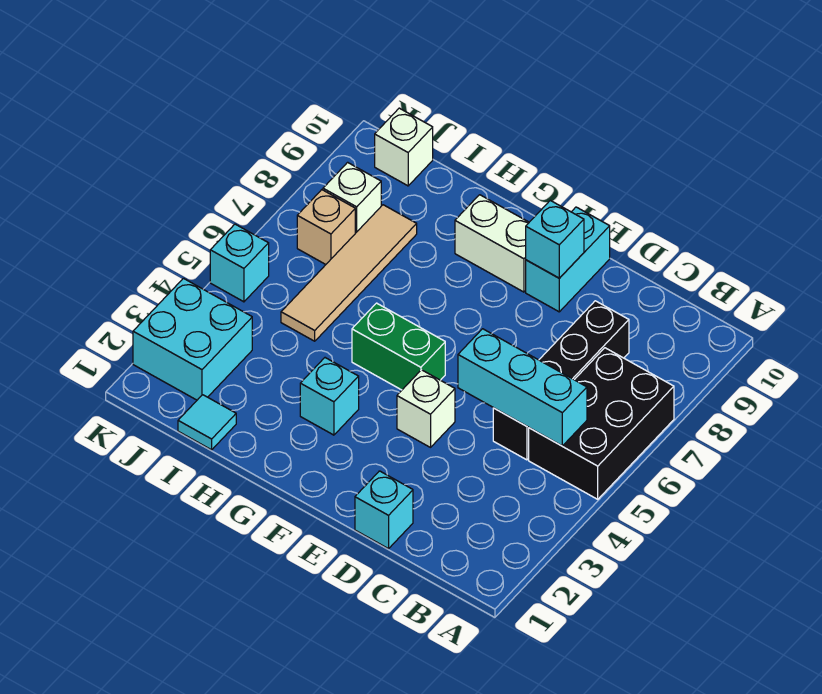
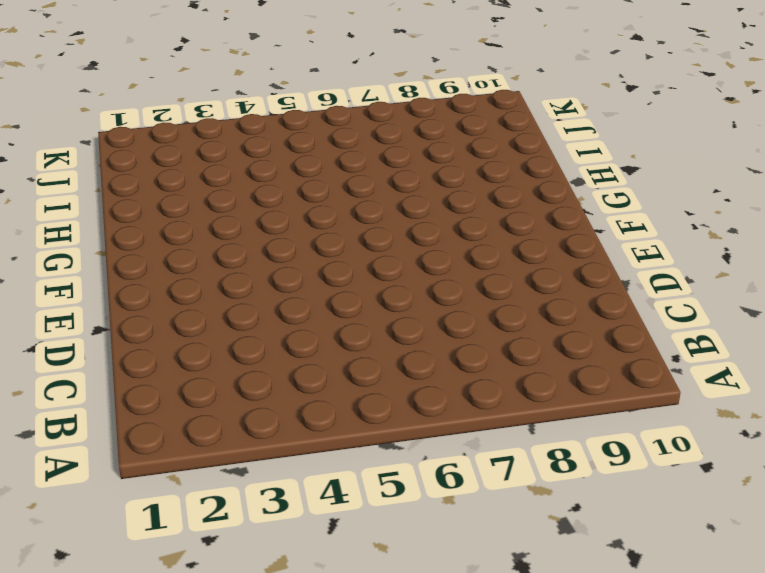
none -> black 2x3 brick [529,348,674,499]
none -> black 1x4 brick [493,301,629,460]
none -> cyan 1x1 brick [355,471,413,549]

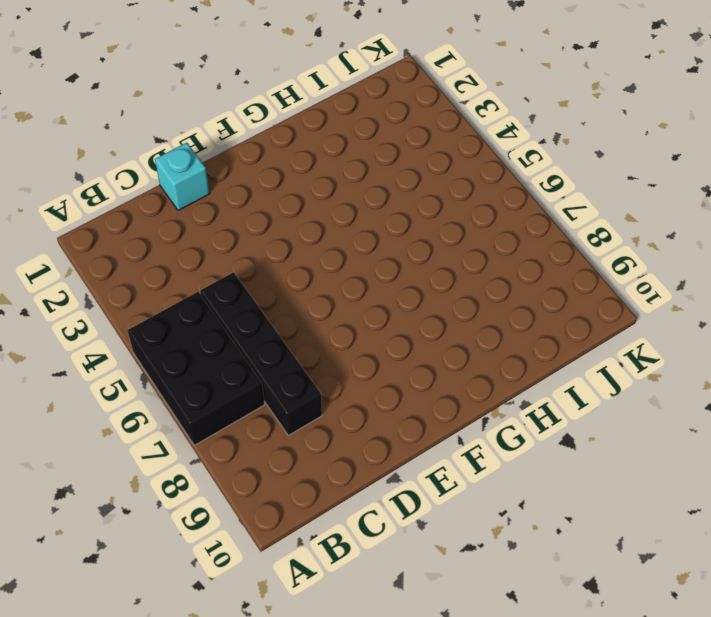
none -> white 1x1 brick [397,370,455,447]
none -> cyan 1x2 brick [526,207,610,312]
none -> green 1x2 brick [352,303,445,390]

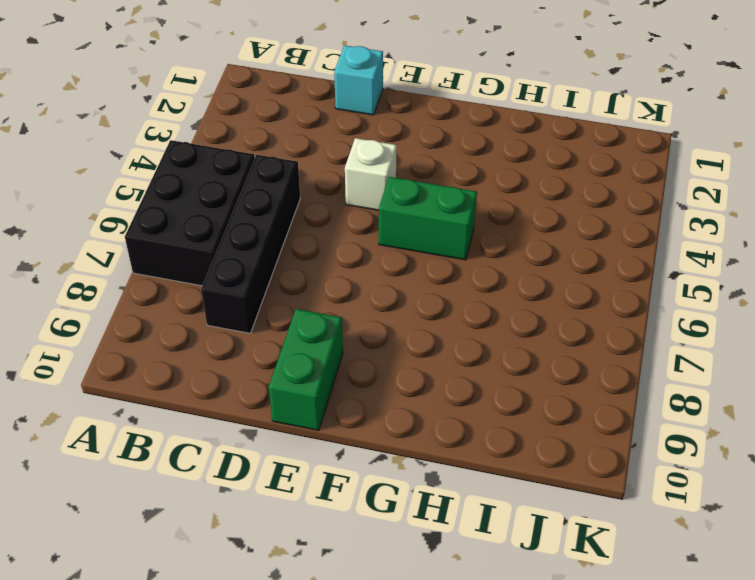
green 1x2 brick [269,309,343,430] -> cyan 1x2 brick [526,207,610,312]
none -> white 1x2 brick [455,195,529,292]
none -> cyan 1x1 brick [300,358,359,435]
none -> cyan 1x1 tile [178,395,236,450]

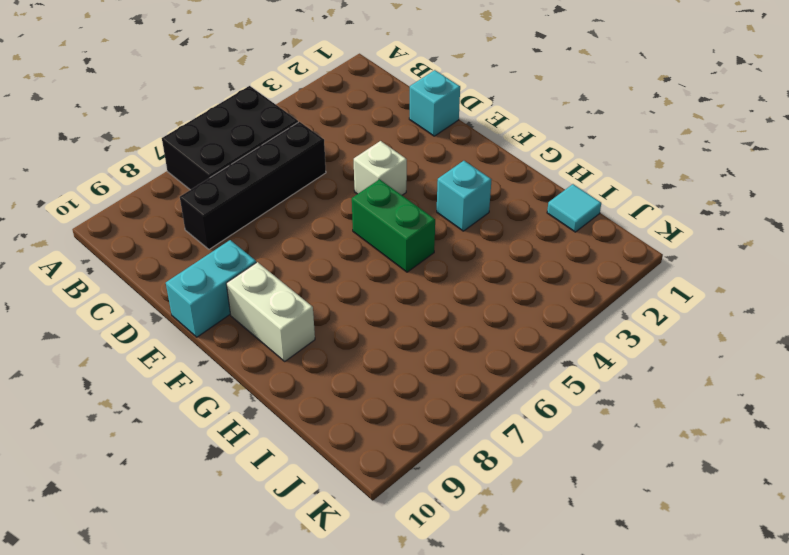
none -> tan 1x4 tile [281,205,417,341]
none -> cyan 2x2 brick [133,278,252,400]
none -> tan 1x1 brick [297,190,355,264]

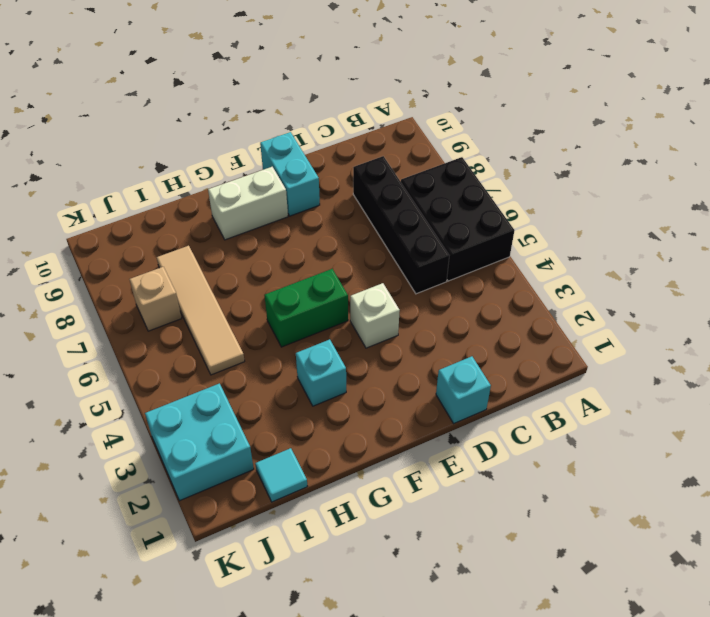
none -> white 1x1 brick [323,162,381,233]
none -> white 1x1 brick [375,108,433,186]
none -> cyan 1x1 brick [210,224,269,302]

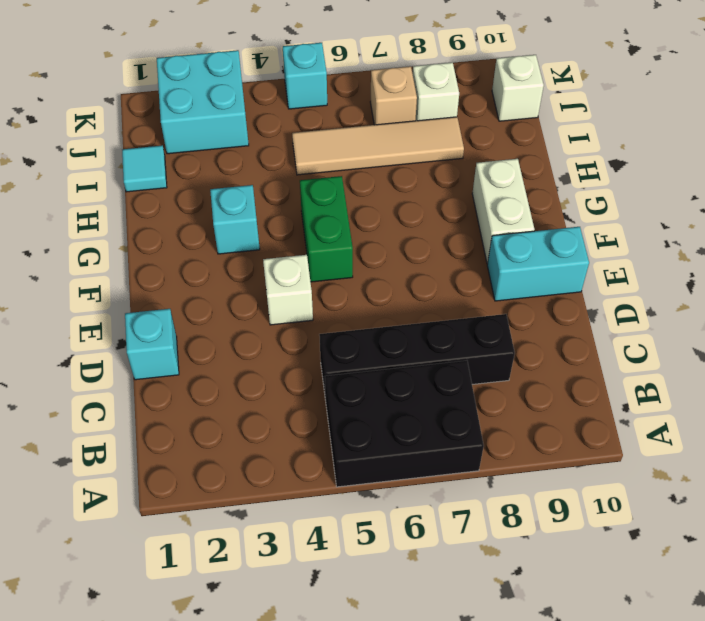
none -> cyan 1x3 brick [458,329,587,446]
none -> cyan 1x1 brick [526,200,584,278]

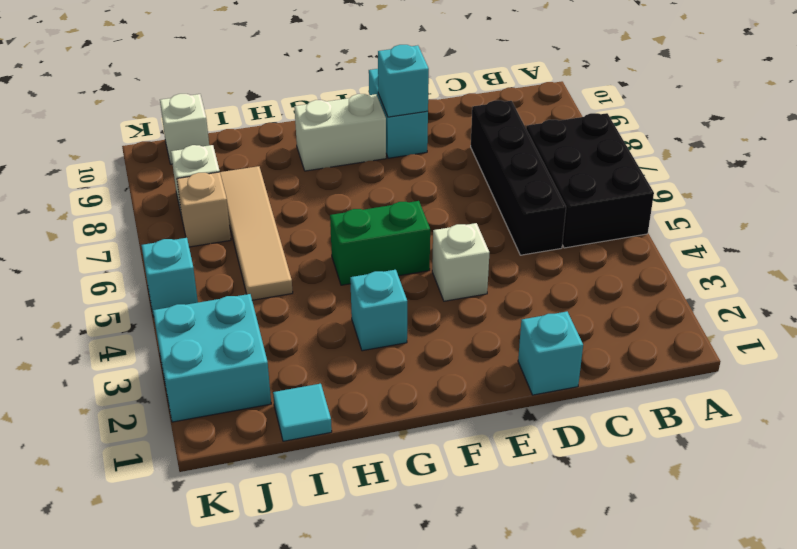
none -> cyan 1x3 brick [458,329,587,446]

